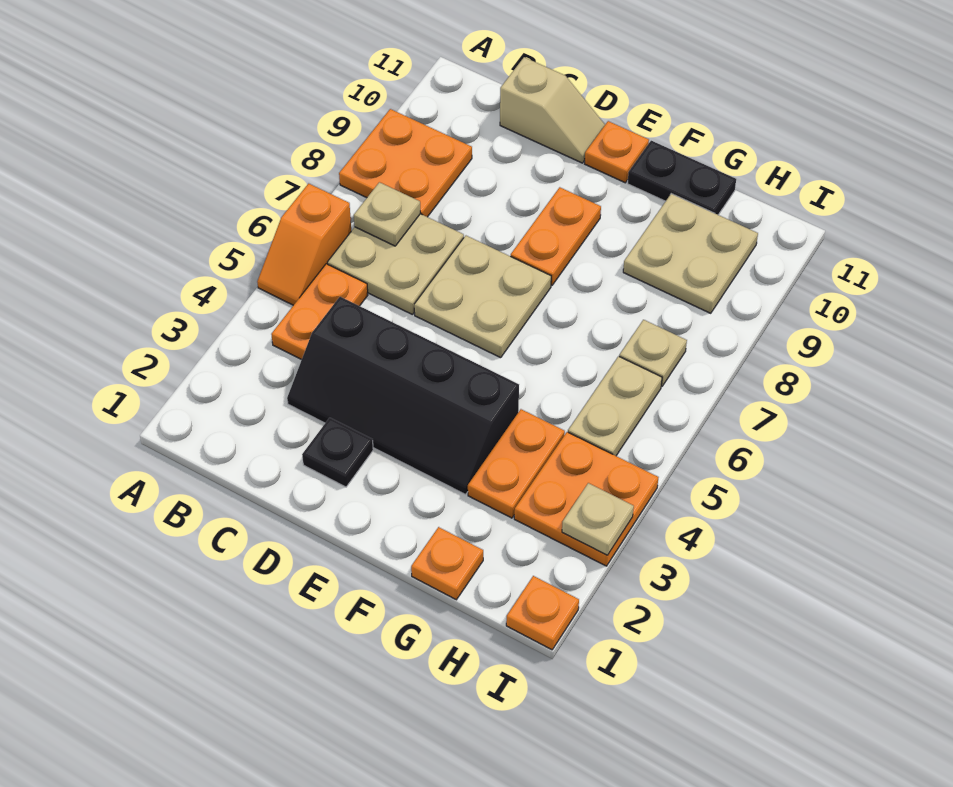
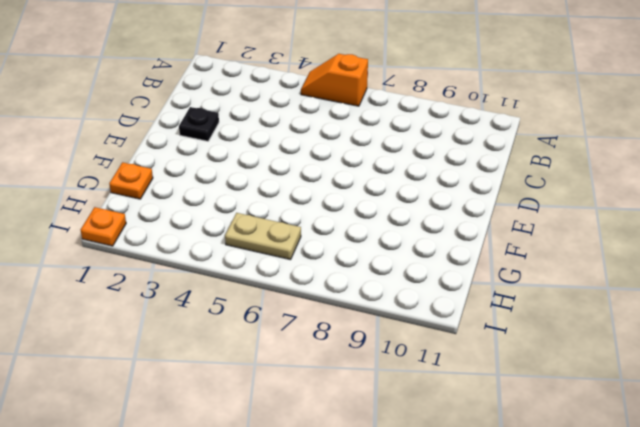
none -> orange 2x2 plate [339,109,472,217]
none -> orange 1x2 plate [271,264,368,360]
none -> tan 2x2 plate [327,214,464,314]

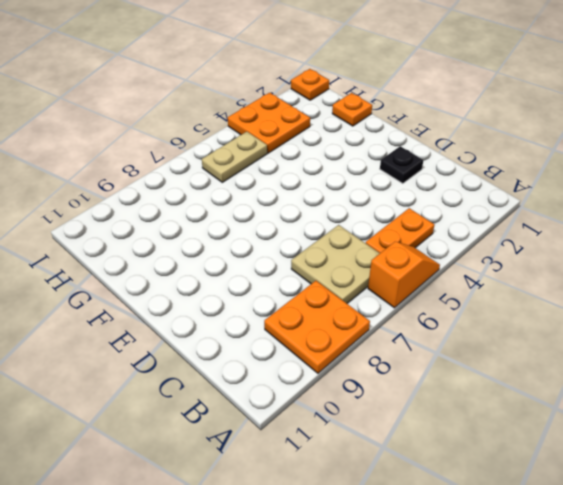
none -> black 2x4 slope [287,297,519,494]
none -> tan 1x2 slope [500,57,605,163]
none -> tan 2x2 plate [414,236,551,358]

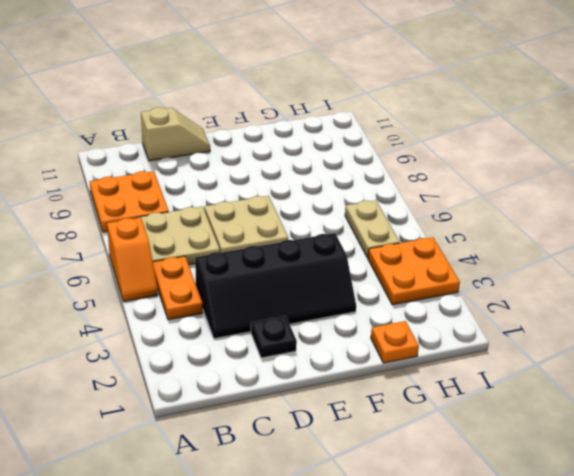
none -> orange 1x2 plate [511,187,601,286]
none -> orange 1x1 plate [585,121,649,183]
none -> black 1x2 plate [628,141,736,215]

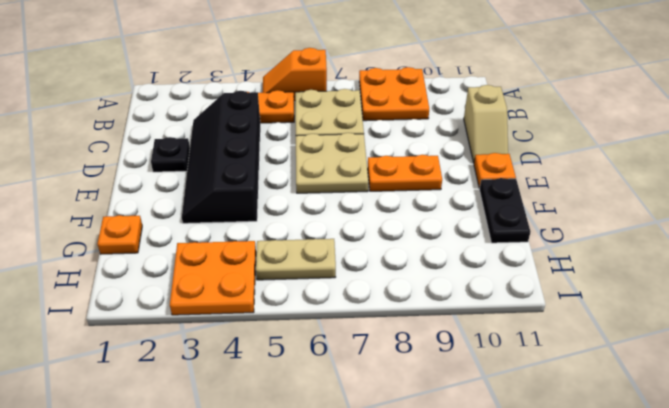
none -> orange 1x2 plate [468,409,565,518]
none -> tan 2x2 plate [623,194,758,313]
none -> tan 1x1 plate [619,320,687,386]

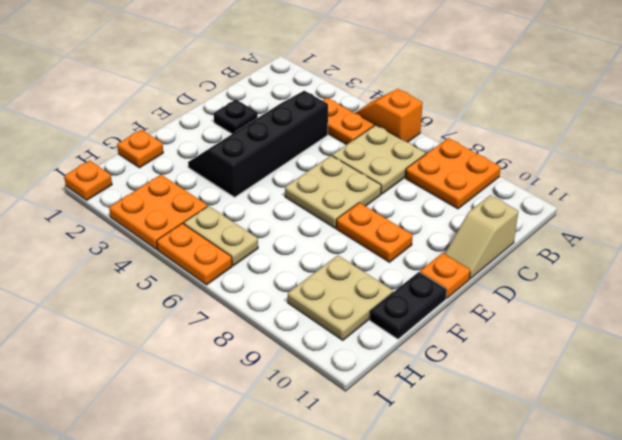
orange 1x2 plate [157,223,232,285] -> orange 1x2 plate moved to [468,409,565,518]
none -> tan 1x1 plate [619,320,687,386]
none -> tan 1x1 plate [354,182,420,246]
none -> tan 1x1 plate [562,483,634,555]

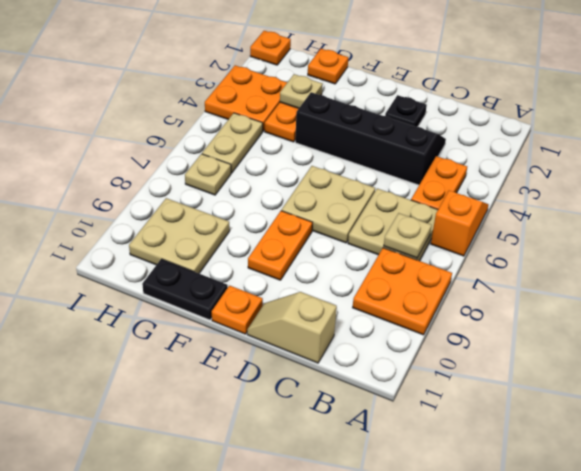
tan 1x1 plate [280,74,323,108] -> tan 1x1 plate moved to [562,483,634,555]

